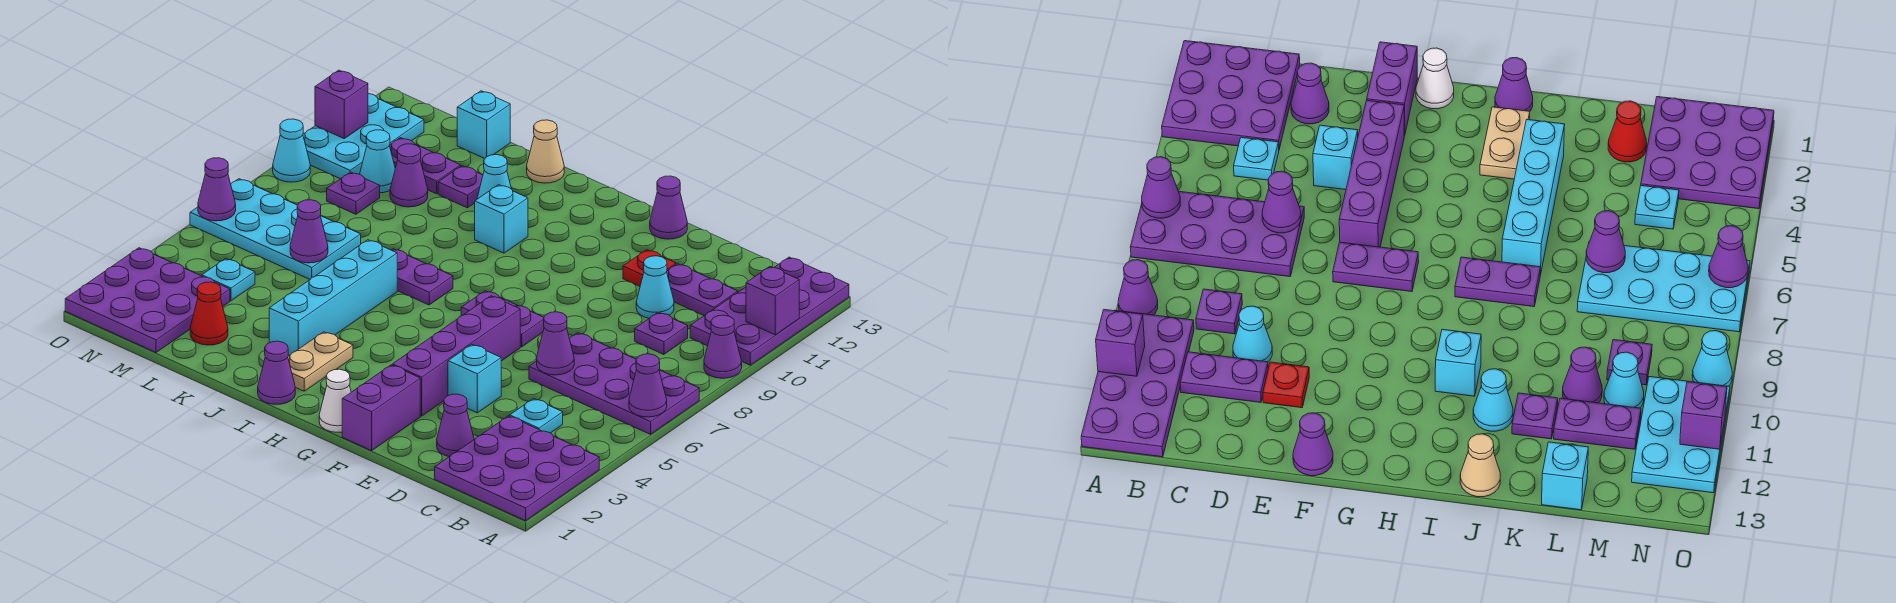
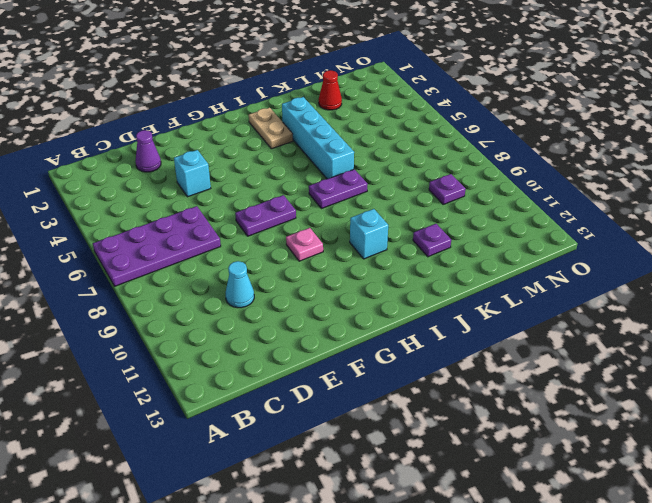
pink 1x1 plate [286,228,323,261] -> none
none -> purple 3x3 plate [435,416,599,521]
none -> purple 1x1 cone [704,315,742,378]
none -> purple 2x4 plate [690,257,849,365]
none -> cyan 1x1 plate [510,399,563,433]

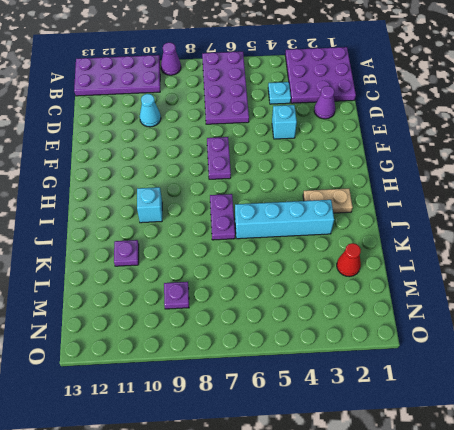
none -> purple 1x1 plate [635,312,688,355]
none -> purple 1x2 plate [667,264,738,316]
none -> red 1x1 plate [623,250,676,286]
none -> purple 1x2 brick [342,365,420,451]

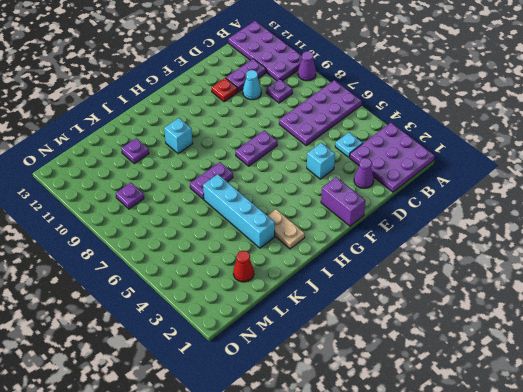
none -> purple 1x4 brick [392,296,520,416]
none -> purple 1x1 cone [650,176,687,239]
none -> white 1x1 cone [319,369,351,432]
none -> purple 1x1 cone [258,341,295,404]

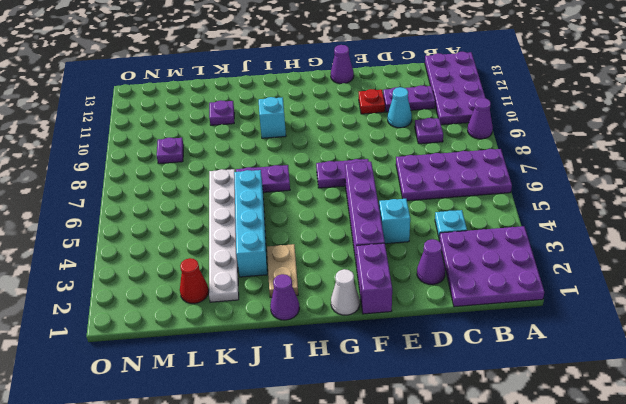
white 1x6 plate [209,169,239,302] -> none
none -> cyan 1x1 cone [477,155,511,199]
none -> tan 1x1 cone [527,120,564,183]
none -> cyan 2x4 plate [190,179,361,279]
none -> purple 1x1 cone [390,144,428,207]

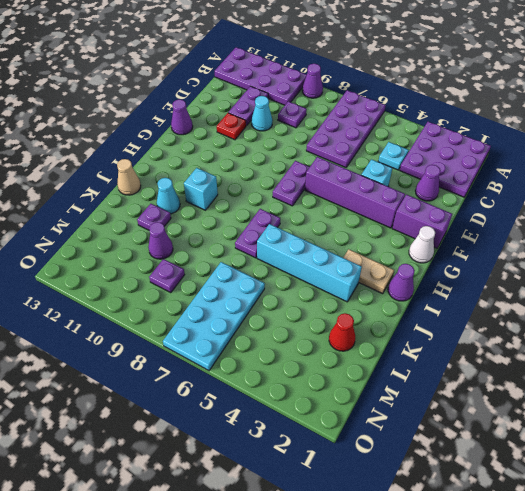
none -> purple 1x2 plate [389,138,460,194]
none -> cyan 1x1 brick [457,91,510,158]
none -> purple 3x3 plate [65,248,230,353]
none -> cyan 1x1 plate [202,259,255,301]

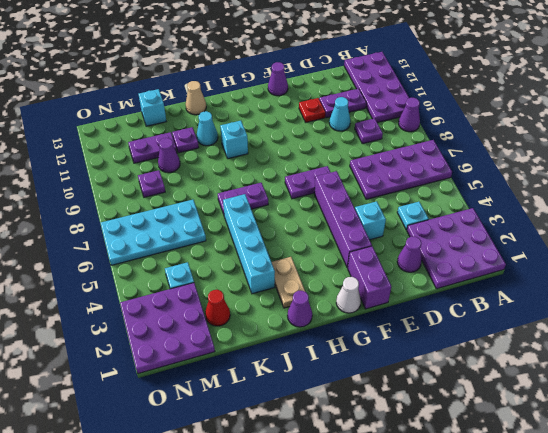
none -> cyan 1x1 cone [360,130,395,193]
none -> cyan 2x3 plate [303,94,424,179]
none -> cyan 1x1 cone [273,119,310,182]
none -> purple 1x1 cone [629,354,667,417]

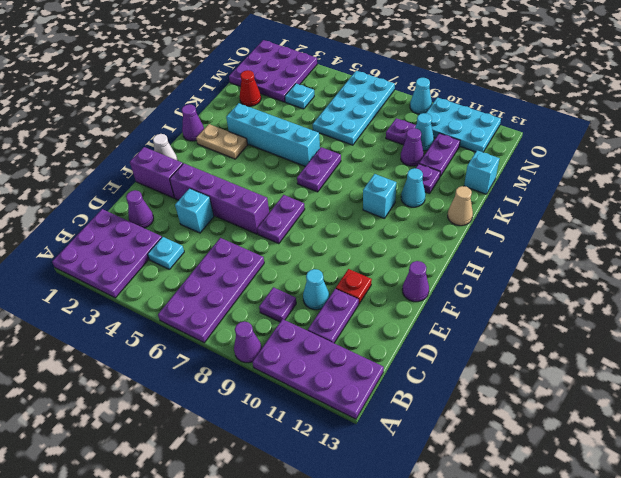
none -> purple 1x1 cone [629,354,667,417]
none -> purple 1x1 brick [746,267,799,335]
none -> purple 1x1 cone [537,312,574,375]
none -> purple 1x1 cone [290,200,328,263]

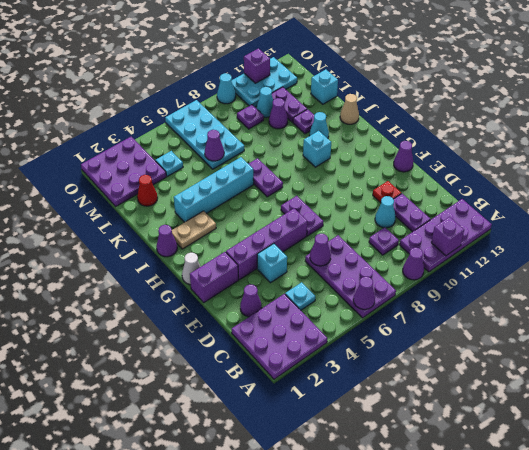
none -> purple 1x1 cone [198,158,236,221]

